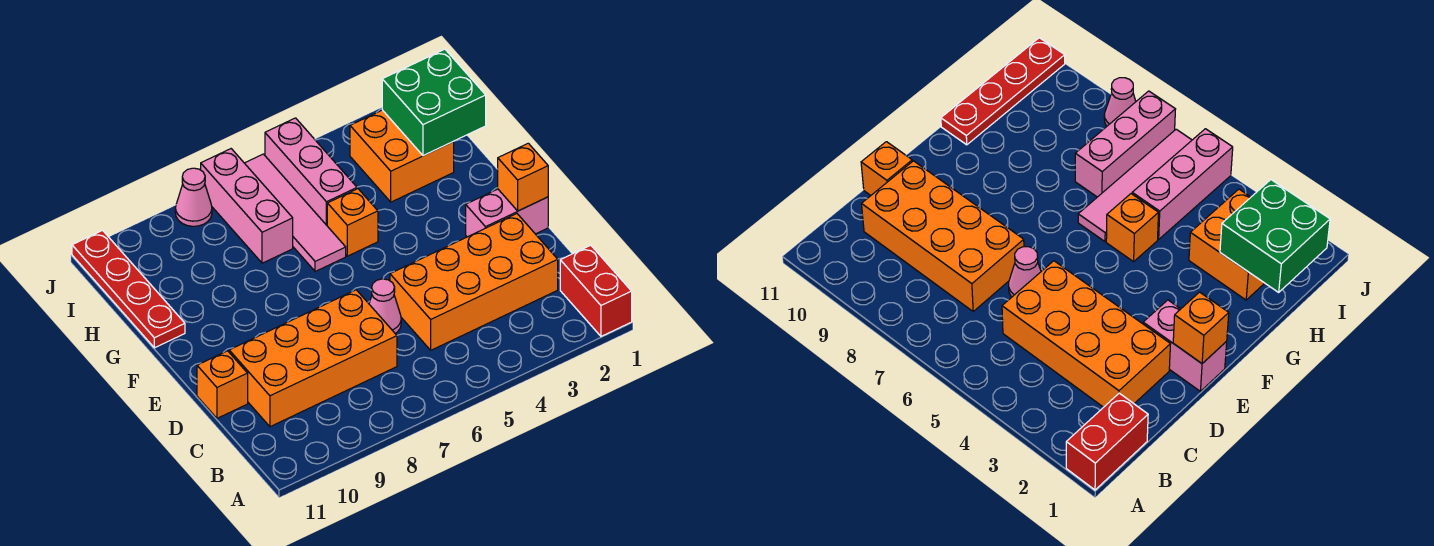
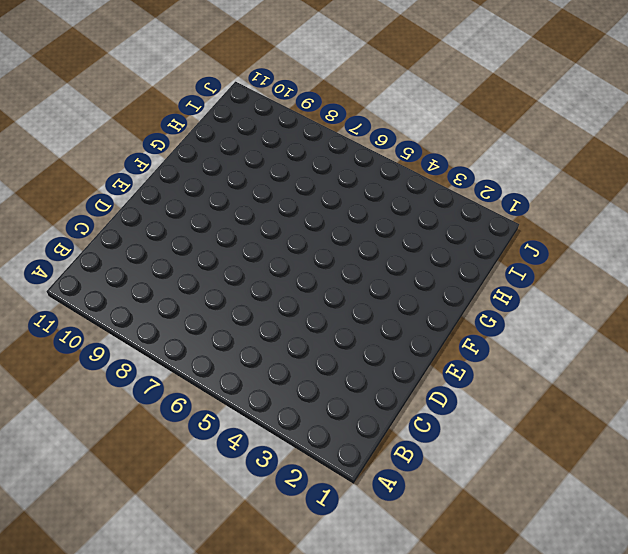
none -> red 1x2 brick [560,245,632,336]
none -> orange 2x4 brick [390,214,558,350]
none -> orange 2x4 brick [229,290,397,427]

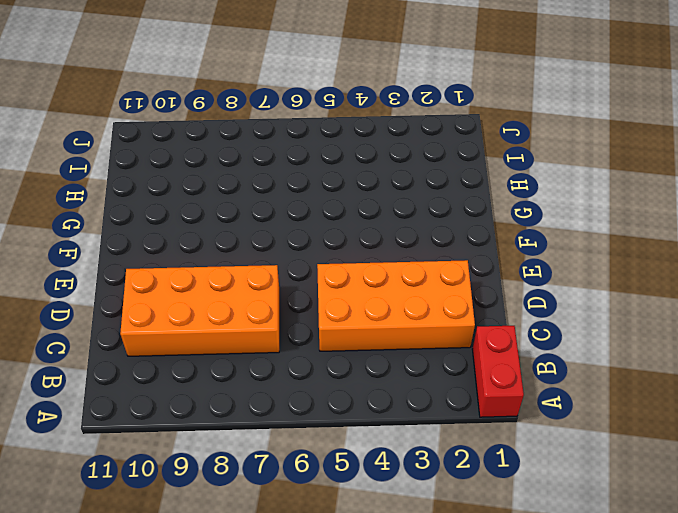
none -> pink 1x1 cone [369,279,401,333]
none -> orange 1x1 brick [197,351,248,418]
none -> pink 1x2 brick [466,189,548,237]

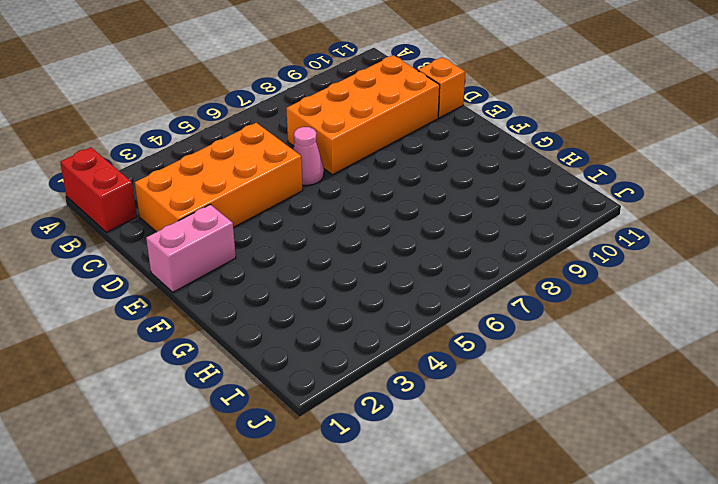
none -> orange 1x1 brick [327,189,378,256]
none -> pink 1x4 tile [245,154,346,272]
none -> red 1x4 plate [72,231,185,348]

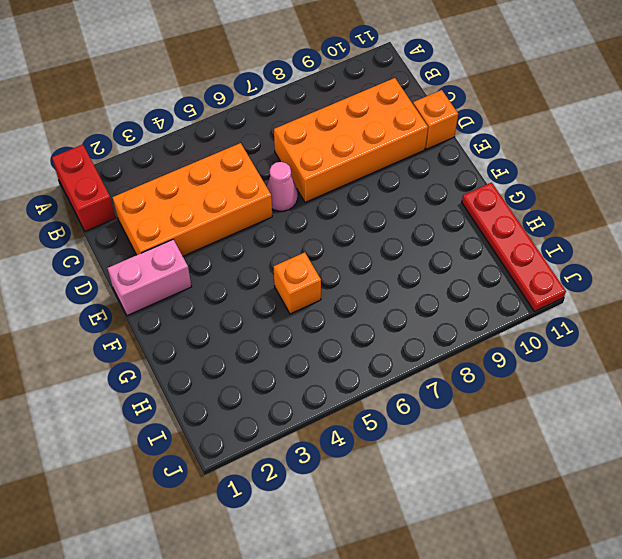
none -> pink 1x4 tile [245,154,346,272]
none -> orange 2x2 brick [350,110,454,202]
none -> pink 1x3 brick [265,118,357,225]

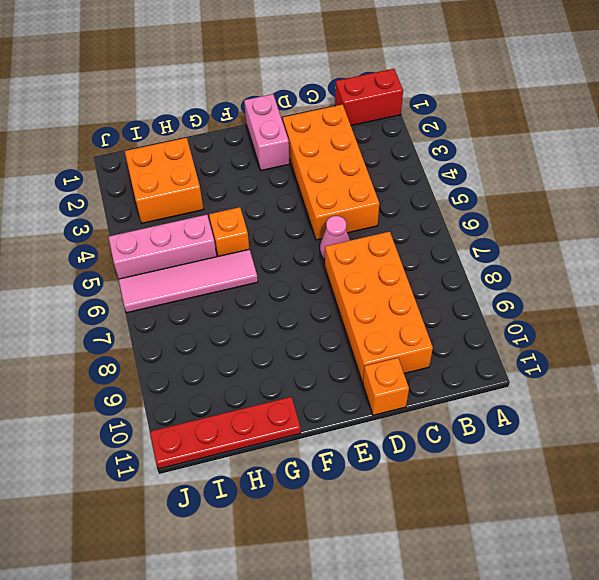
none -> pink 1x3 brick [201,149,293,263]
none -> pink 1x1 cone [175,168,212,226]
none -> orange 1x1 brick [498,143,548,211]

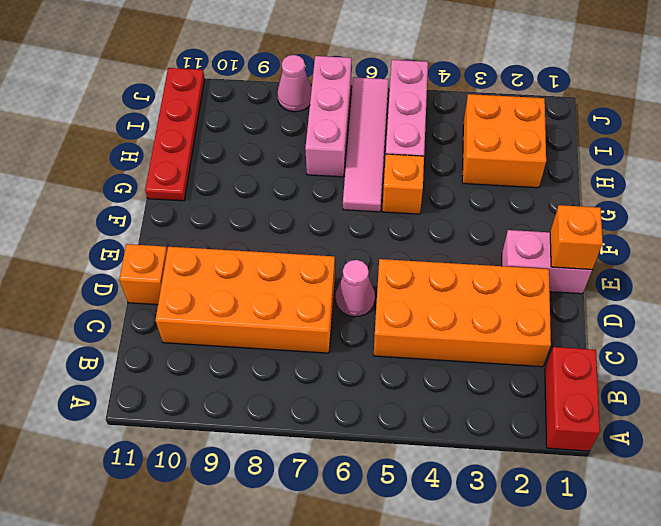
none -> green 2x2 brick [382,49,486,156]

